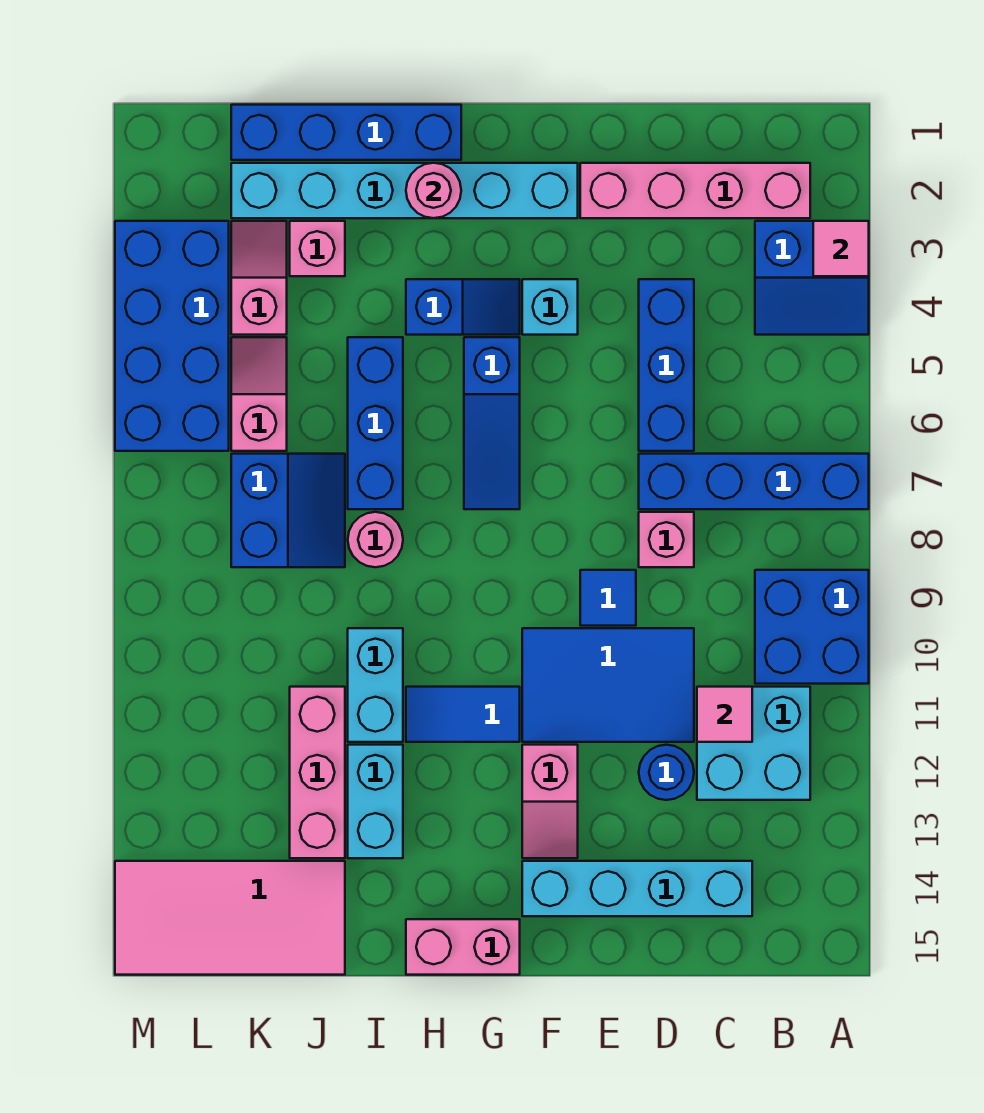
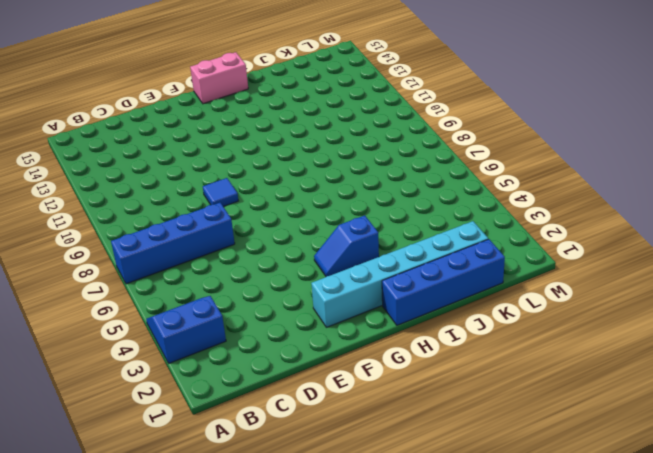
none -> blue 2x2 brick [755,570,869,684]
none -> pink 1x4 brick [580,163,810,218]
none -> cyan 2x2 brick [697,687,810,800]
none -> cyan 1x4 brick [522,861,752,916]

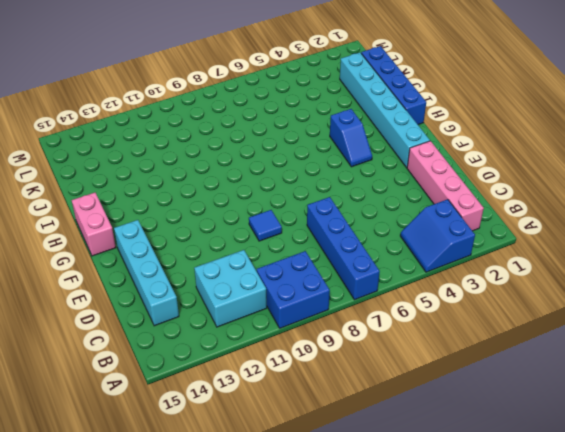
none -> blue 1x3 brick [639,279,694,451]
none -> pink 1x1 brick [639,512,694,567]
none -> blue 2x3 tile [522,628,694,742]
none -> blue 1x1 round brick [639,745,694,800]

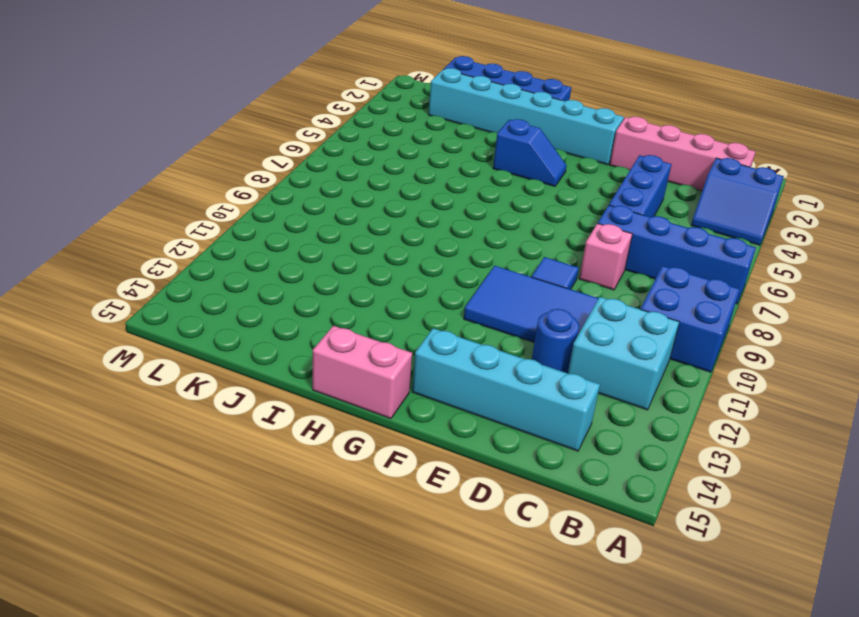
none -> cyan 1x1 brick [522,279,578,335]
none -> pink 1x2 slope [522,745,578,858]
none -> blue 1x3 slope [464,337,520,509]
none -> blue 1x2 tile [406,687,520,742]

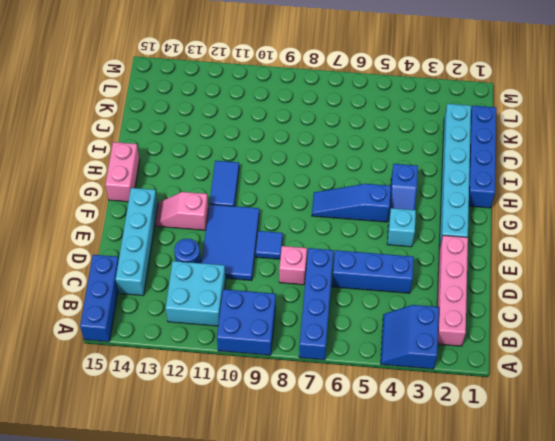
blue 1x3 brick [80,255,119,342] -> blue 1x3 brick turned to [348,337,403,509]
none -> pink 1x1 round brick [348,512,403,567]
none -> cyan 1x2 brick [348,628,403,742]
none -> cyan 1x2 brick [348,745,403,858]
none -> pink 1x1 brick [290,221,345,276]

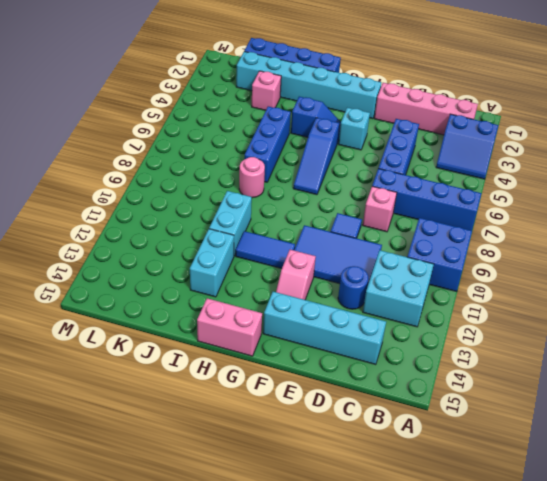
none -> blue 2x2 slope [231,454,345,567]
none -> pink 1x3 brick [290,687,345,858]
none -> pink 2x4 tile [115,861,345,975]
none -> pink 1x2 slope [231,221,287,335]

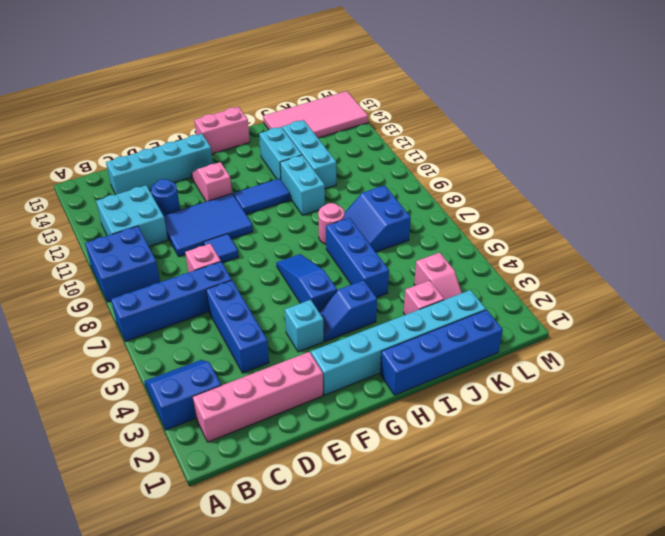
cyan 1x3 brick [282,120,336,189] -> pink 1x3 brick [290,687,345,858]
none -> pink 1x2 slope [231,337,287,451]
none -> blue 2x4 brick [115,221,229,451]
none -> pink 1x1 tile [813,221,869,276]
none -> pink 1x1 tile [697,687,752,742]

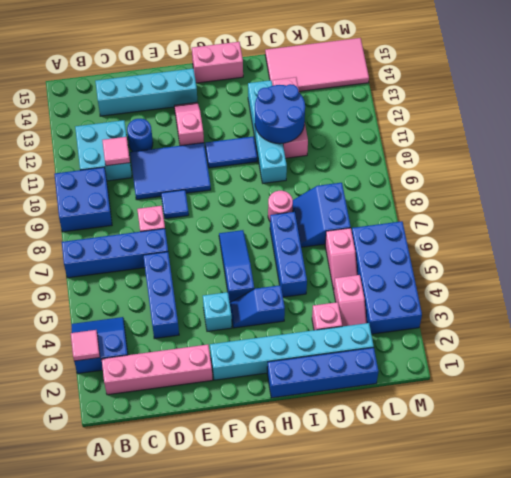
blue 2x2 round brick [255,84,305,144] -> none
none -> pink 1x1 round brick [406,163,461,218]

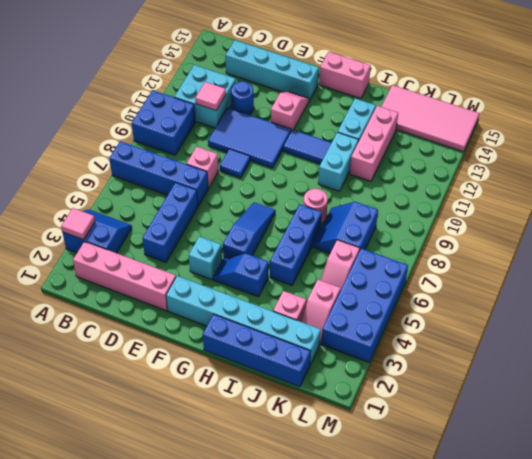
none -> pink 1x1 round brick [406,163,461,218]

